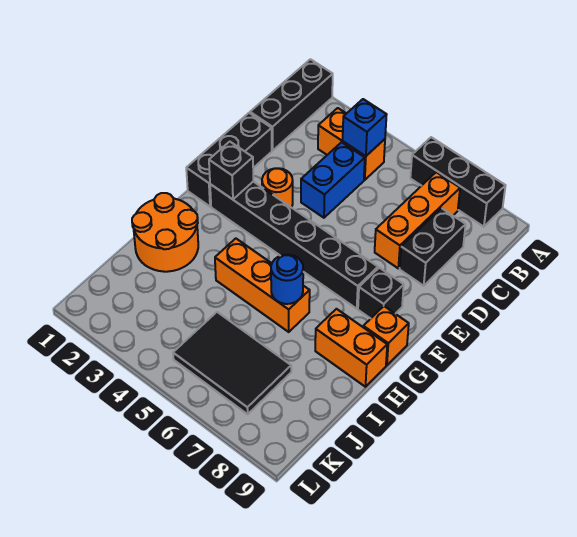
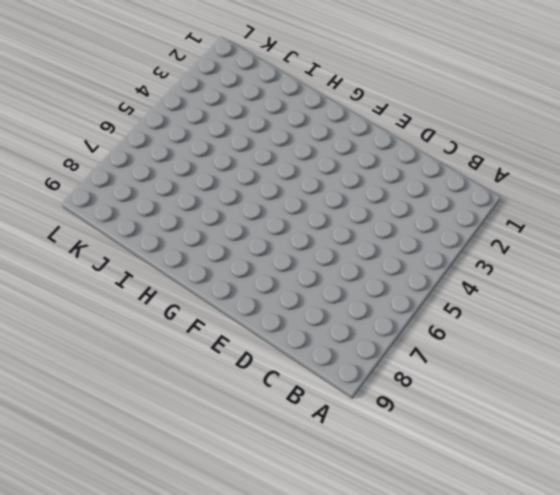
none -> black 1x3 brick [250,59,333,150]
none -> black 1x3 brick [410,137,506,227]
none -> orange 1x2 brick [318,108,385,180]

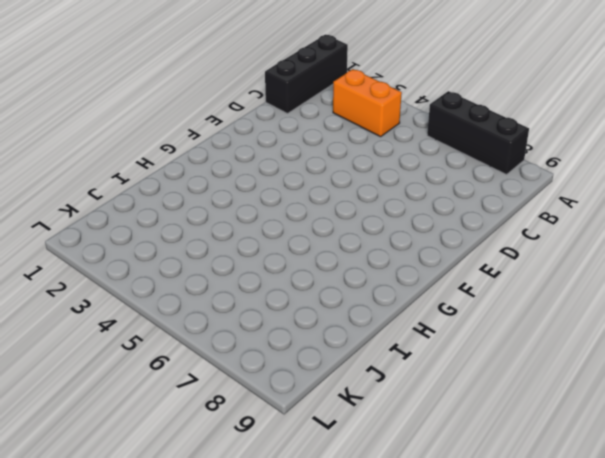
none -> orange 1x3 brick [375,172,460,268]
none -> blue 1x2 brick [301,142,365,218]
none -> black 1x2 brick [400,208,466,286]

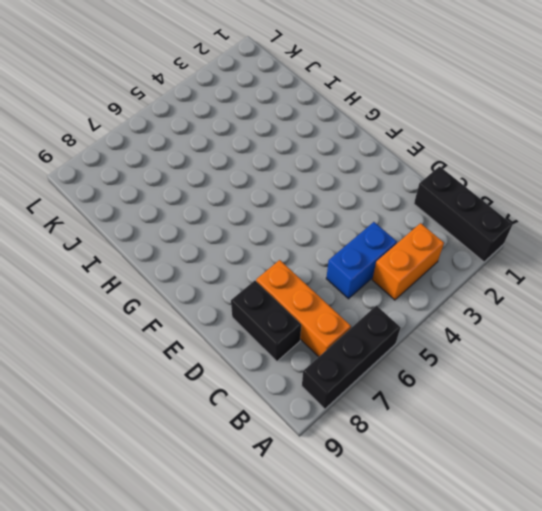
blue 1x2 brick [326,222,397,299] -> blue 1x2 brick turned to [301,142,365,218]
none -> black 1x3 brick [186,113,272,206]
none -> orange 1x1 round brick [262,168,293,207]
none -> black 1x6 brick [210,182,378,309]

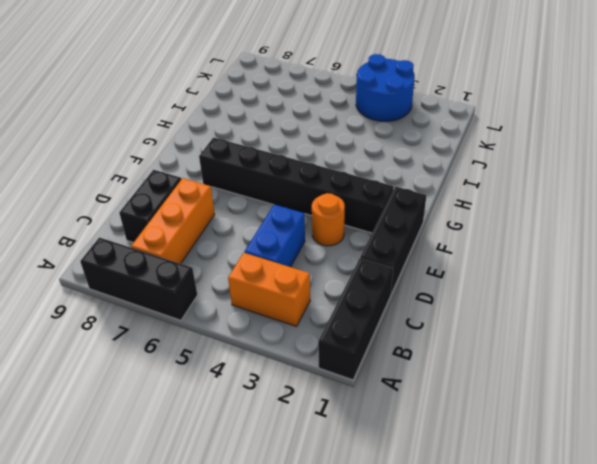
blue 2x2 round brick [356,54,415,121] -> none
none -> black 1x1 brick [358,268,404,318]
none -> orange 1x1 brick [363,306,409,365]
none -> orange 2x2 round brick [132,193,198,272]

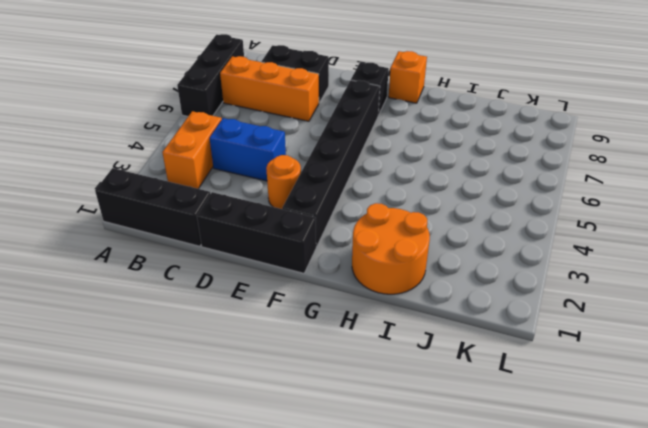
none -> orange 1x3 brick [215,239,310,332]
none -> orange 1x2 brick [315,309,387,387]
none -> black 2x3 tile [173,312,291,414]

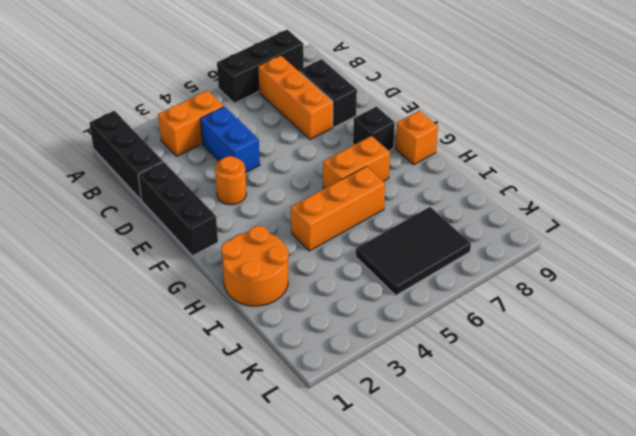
orange 1x2 brick [323,136,390,189] -> orange 1x2 brick moved to [315,309,387,387]
none -> black 1x6 brick [210,182,378,309]
none -> blue 1x1 brick [343,99,387,156]
none -> black 1x1 brick [209,142,253,199]

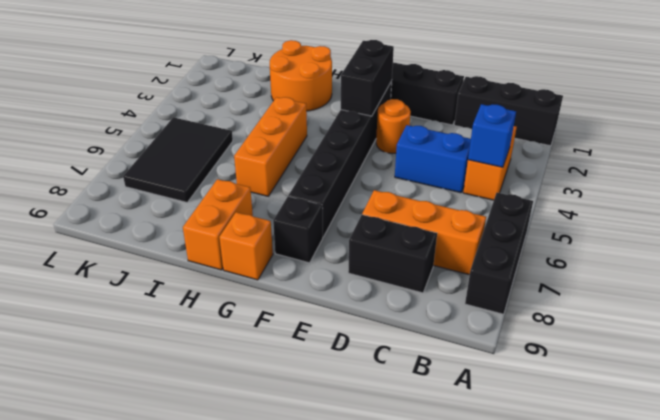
black 1x2 brick [341,40,394,116] -> black 1x1 brick [209,142,253,199]
none -> blue 1x1 round brick [271,255,303,304]

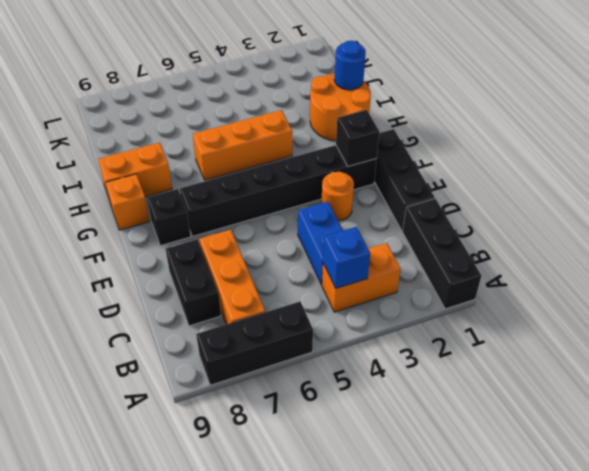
blue 1x1 round brick [334,41,366,90] -> blue 1x1 round brick moved to [271,255,303,304]
none -> black 2x3 tile [173,312,291,414]

